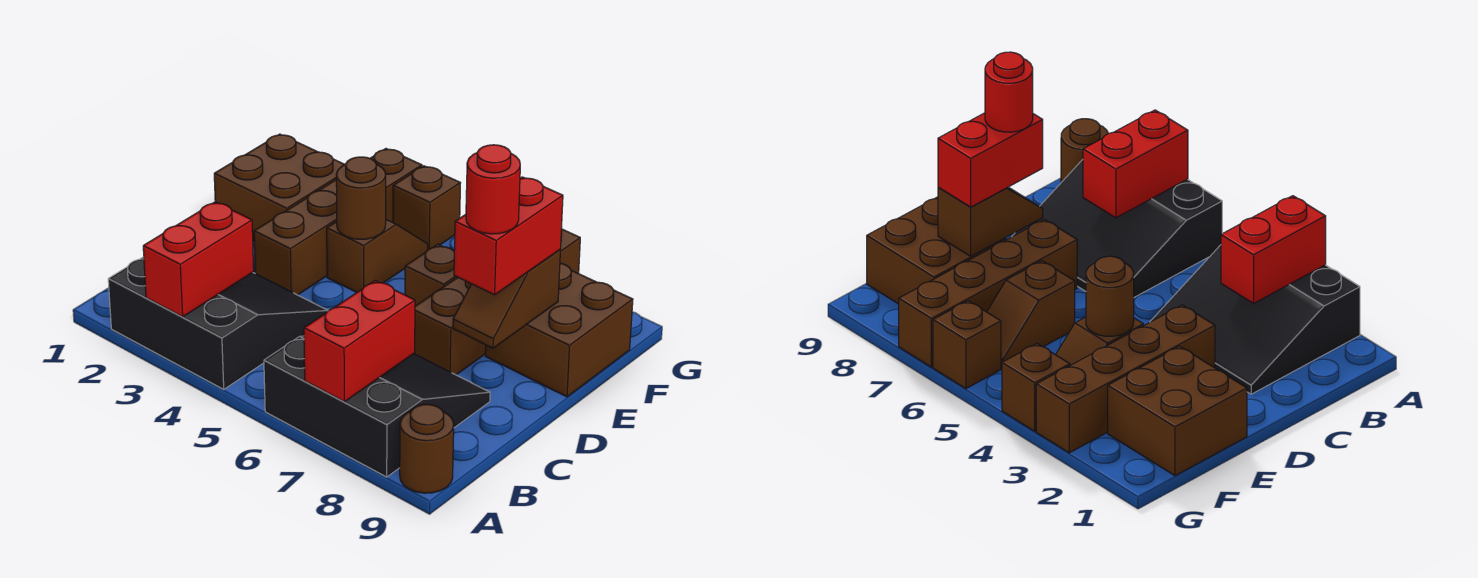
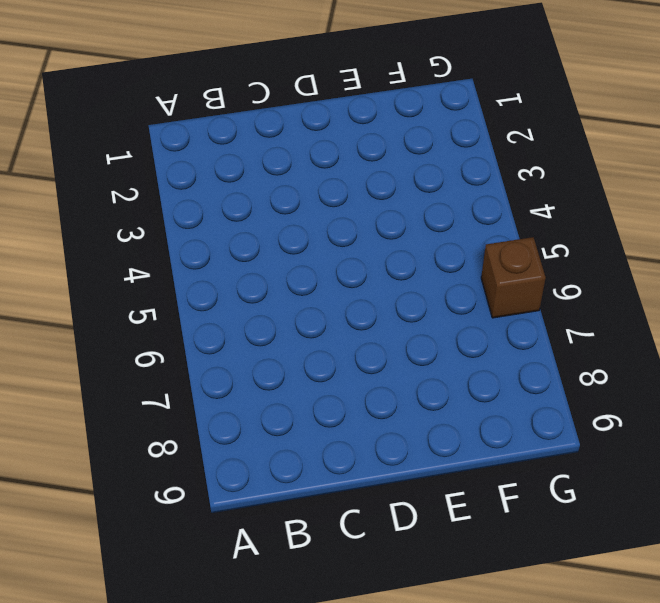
none -> black 3x3 slope [108,257,328,389]
none -> black 3x3 slope [264,336,490,477]
none -> brown 1x1 round brick [400,404,454,493]

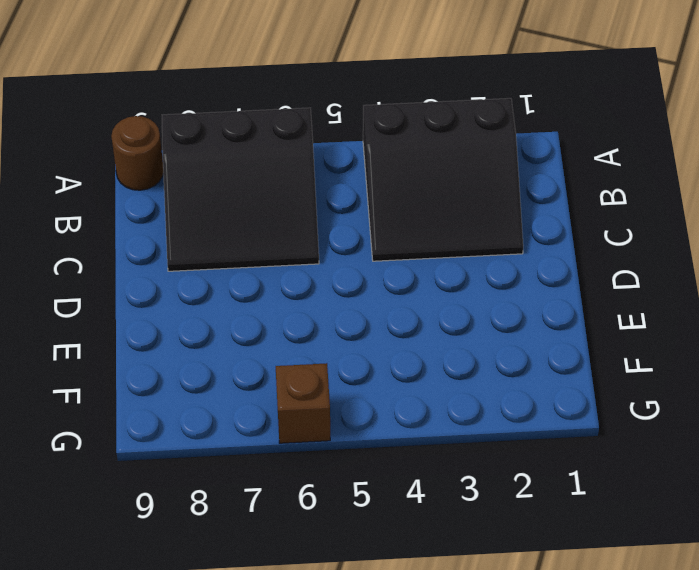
none -> brown 1x4 brick [254,149,422,295]
none -> brown 1x4 brick [414,229,580,375]
none -> brown 2x2 brick [214,134,345,241]

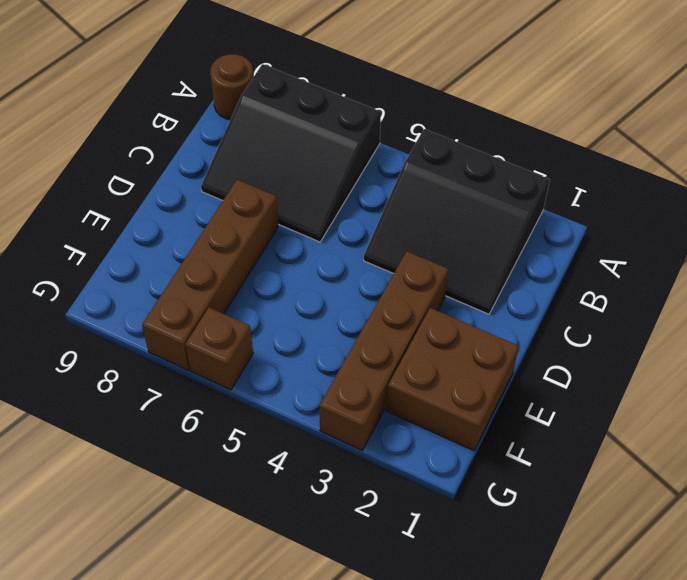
none -> brown 1x2 slope [327,220,428,293]
none -> brown 1x2 slope [405,244,457,306]
none -> brown 2x2 brick [485,263,633,397]

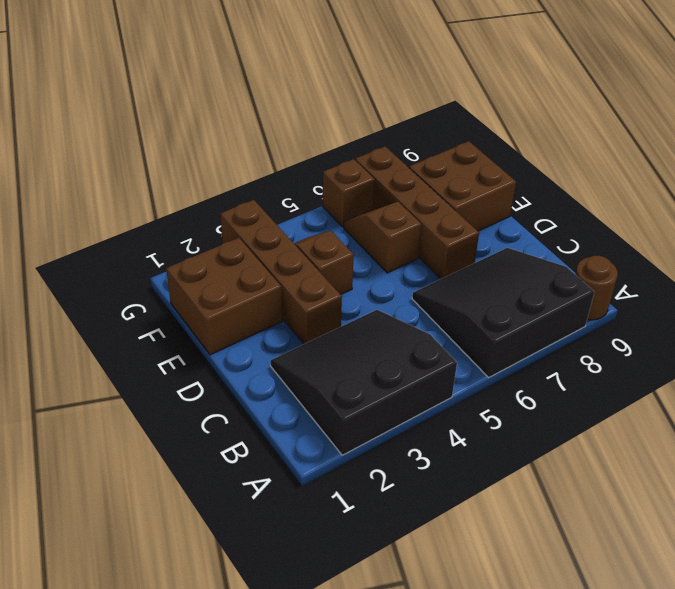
none -> brown 1x1 brick [393,166,460,250]
none -> red 1x2 brick [143,202,254,317]
none -> red 1x2 brick [304,281,415,402]

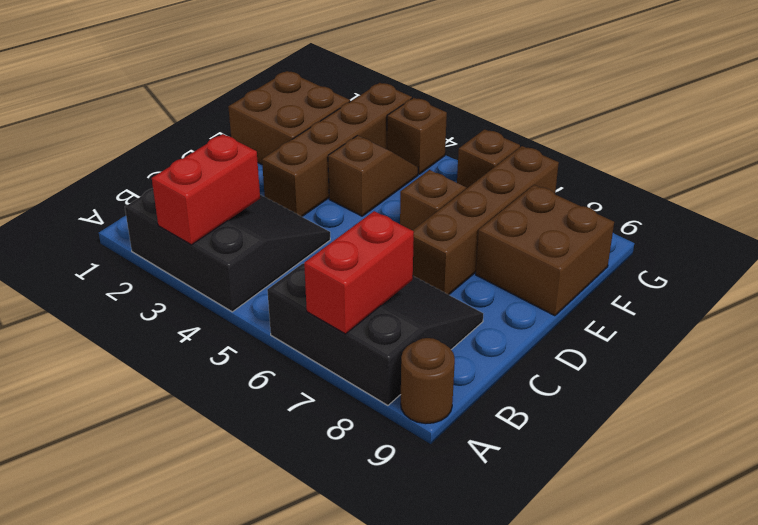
none -> brown 1x2 slope [453,250,560,348]
none -> brown 1x1 round brick [336,157,386,239]
none -> red 1x2 brick [454,177,563,295]

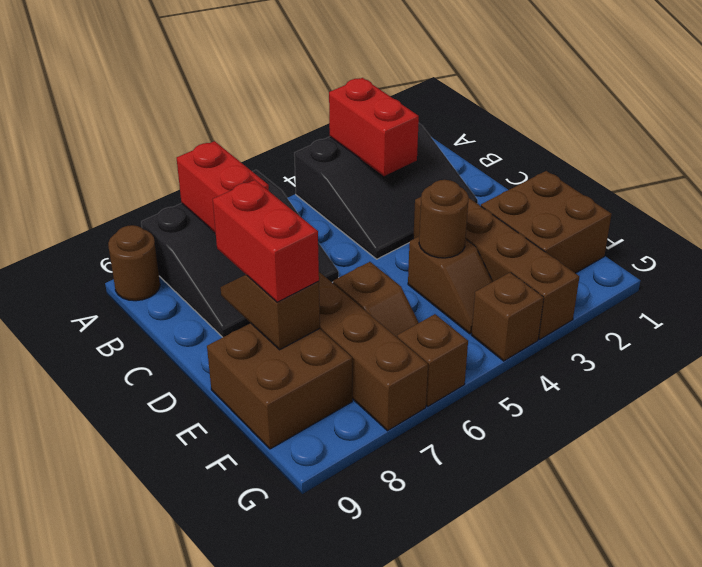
none -> red 1x1 round brick [466,145,520,234]

